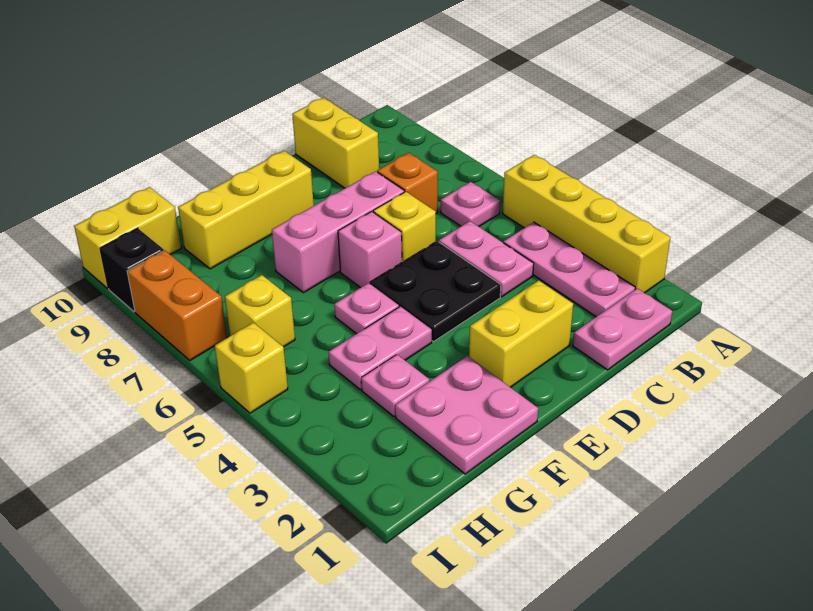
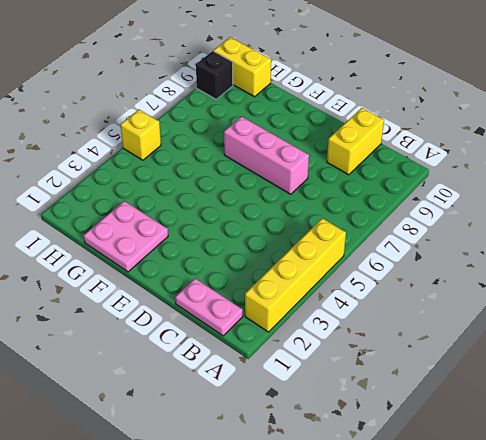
none -> pink 1x3 plate [504,222,635,317]
none -> pink 1x1 plate [441,182,500,226]
none -> pink 1x2 plate [439,221,534,297]

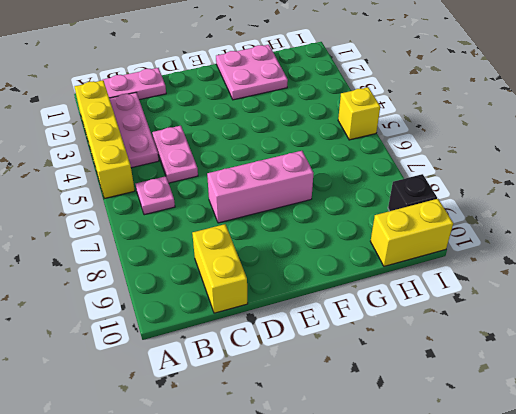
none -> orange 1x1 brick [377,153,438,213]
none -> yellow 1x2 brick [469,280,573,387]
none -> black 2x2 plate [370,241,501,342]

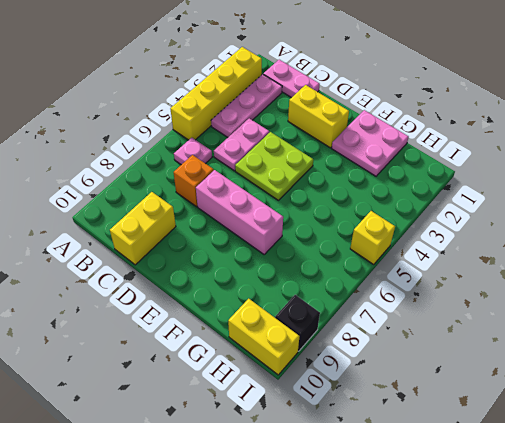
lime 2x2 plate [235,132,313,200] -> black 2x2 plate [370,241,501,342]
none -> yellow 1x1 brick [373,192,436,262]
none -> pink 1x1 brick [338,211,402,288]
none -> yellow 1x3 brick [178,151,314,269]

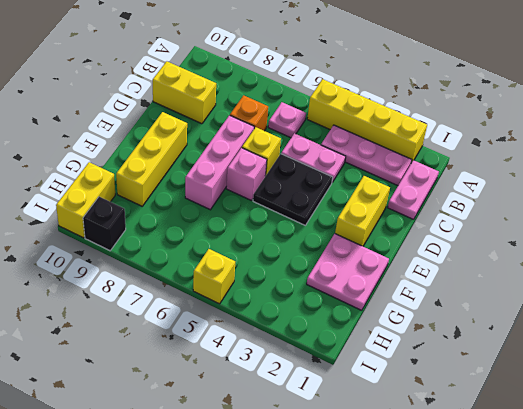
none -> pink 1x2 plate [329,306,432,390]
none -> pink 1x1 plate [334,283,399,334]
none -> pink 1x1 plate [361,355,429,417]

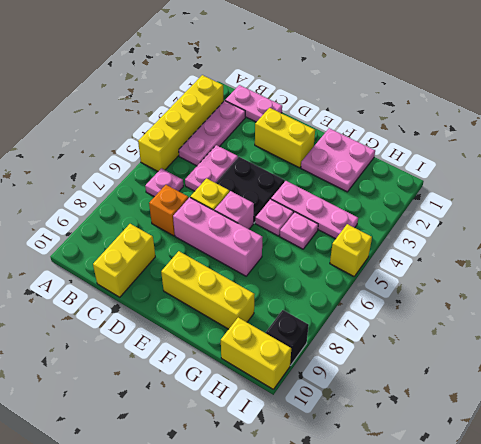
pink 1x3 plate [271,181,358,239] -> pink 1x2 plate [329,306,432,390]
pink 1x1 plate [280,212,318,249] -> pink 1x1 plate moved to [361,355,429,417]
none -> yellow 1x1 brick [225,275,295,347]
none -> orange 1x2 brick [127,251,227,360]

